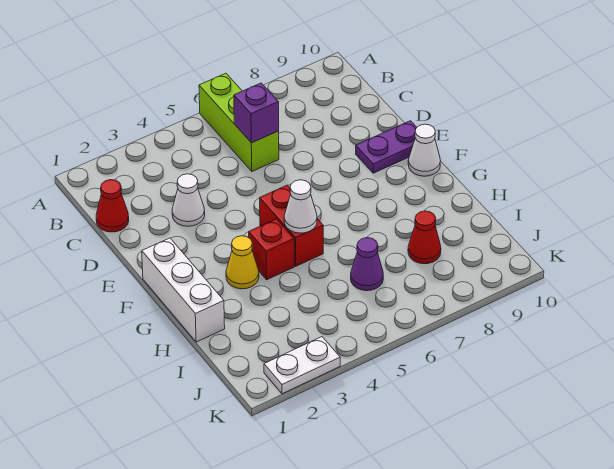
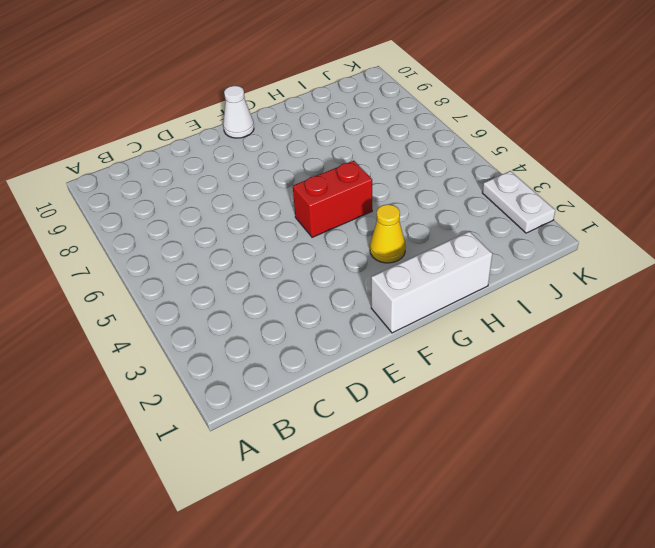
none -> lime 1x3 brick [199,73,279,171]
none -> red 1x1 cone [96,180,129,232]
none -> white 1x1 cone [172,174,205,226]

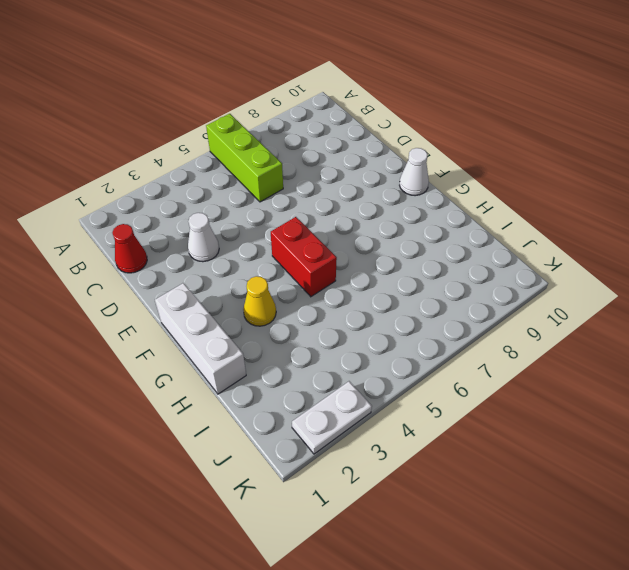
none -> purple 1x2 plate [356,121,417,173]
none -> red 1x1 brick [249,219,294,280]
none -> purple 1x1 cone [351,238,383,291]

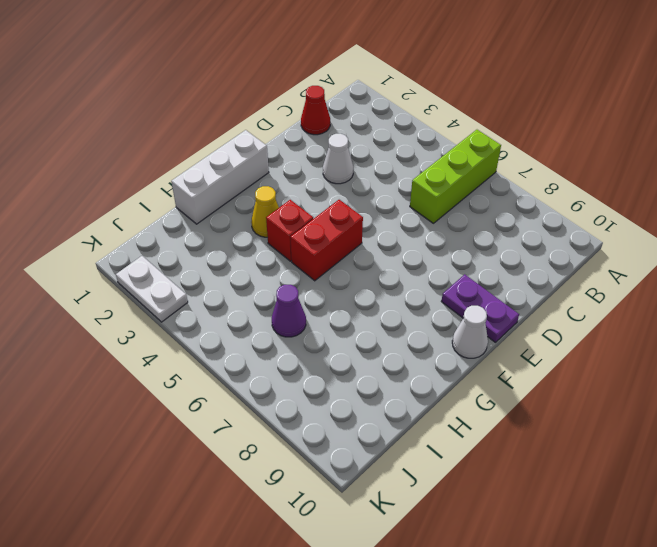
none -> red 1x1 cone [408,211,441,264]
none -> purple 1x1 brick [234,83,279,143]
none -> white 1x1 cone [284,180,317,233]

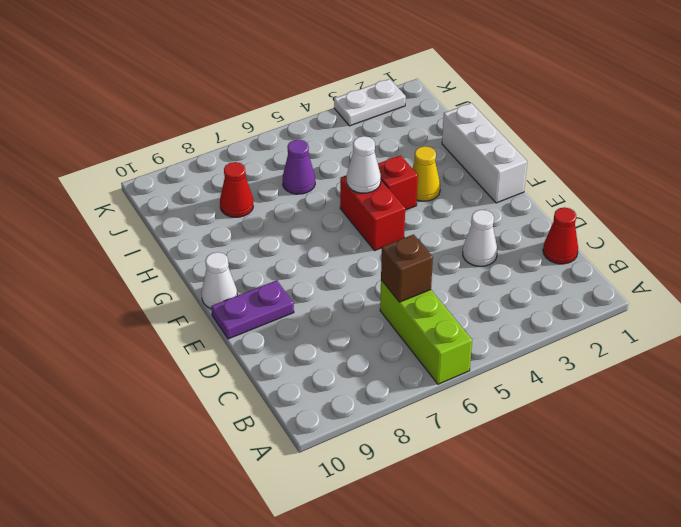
brown 1x1 brick [381,234,433,302] -> purple 1x1 brick [234,83,279,143]

